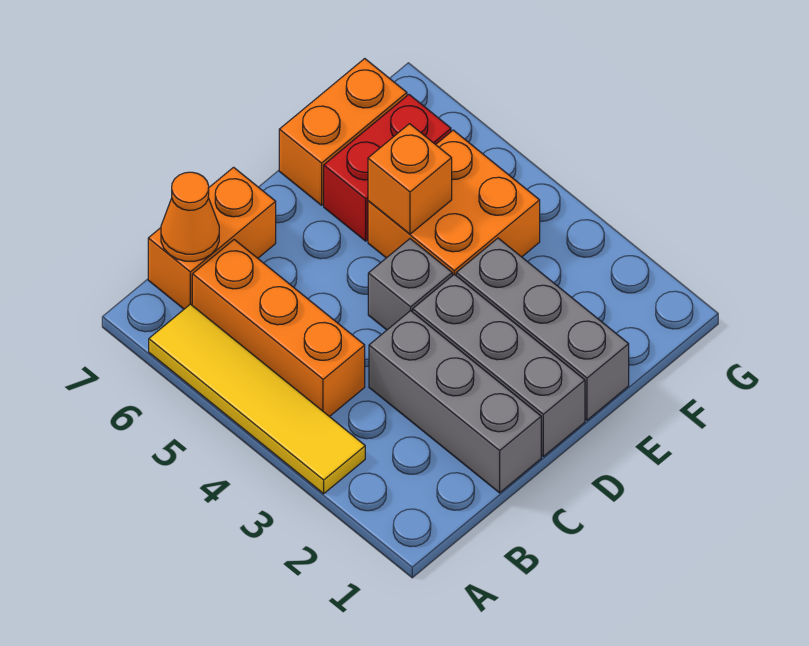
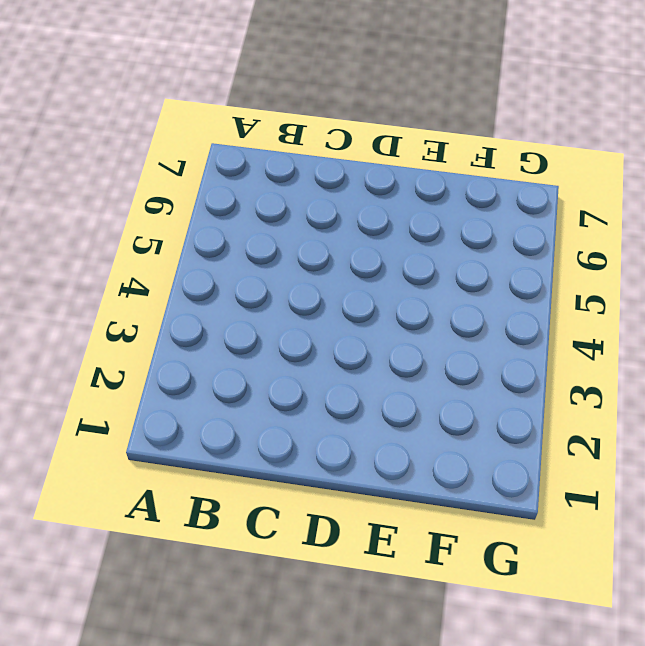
none -> yellow 1x4 tile [149,304,365,494]
none -> orange 1x3 brick [192,240,365,417]
none -> orange 1x2 brick [148,167,276,309]

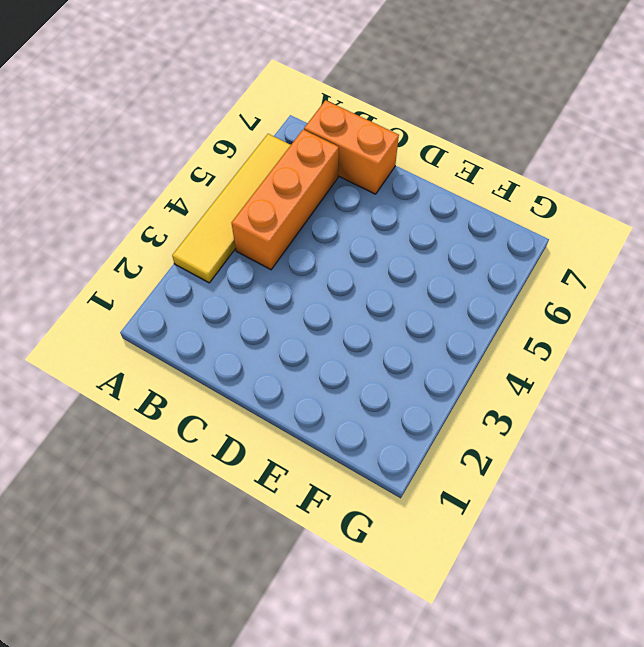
none -> grey 1x3 brick [369,311,541,493]
none -> grey 1x3 brick [413,274,585,456]
none -> grey 1x1 brick [368,239,452,330]

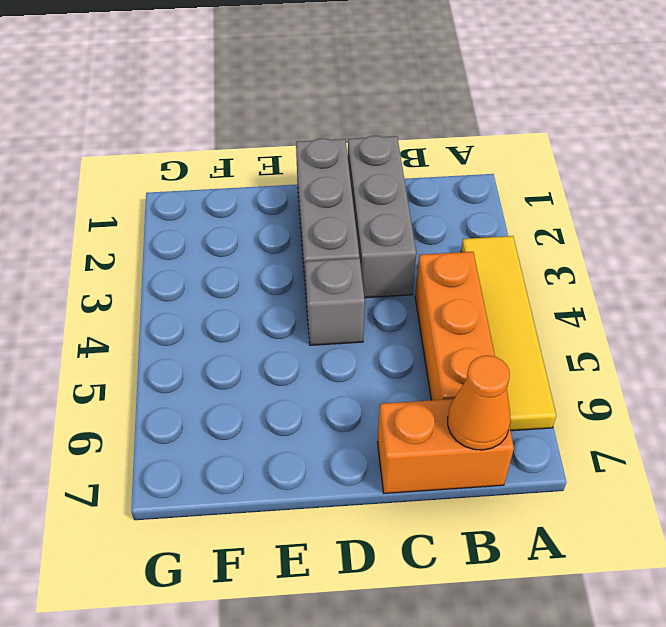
none -> grey 1x3 brick [456,238,629,420]
none -> orange 2x2 brick [368,130,540,276]
none -> red 1x2 brick [324,95,451,241]

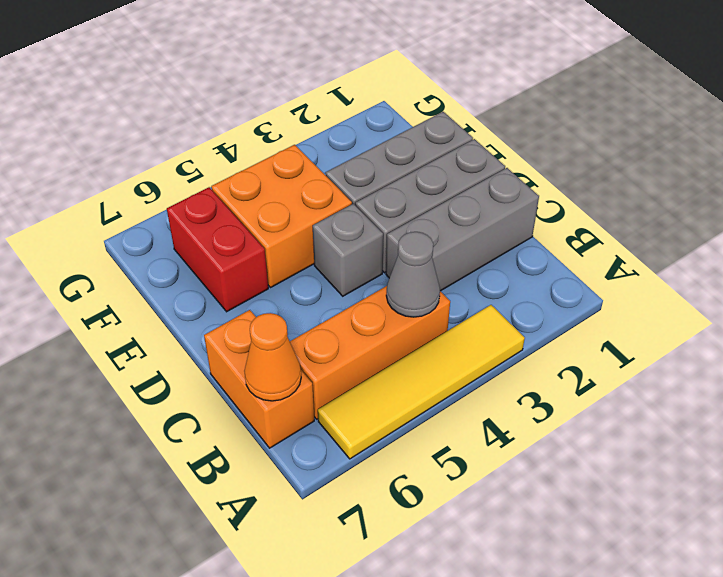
grey 1x1 cone [386,232,440,317] -> none
none -> orange 1x2 brick [279,59,407,205]
none -> orange 1x1 brick [368,124,452,234]

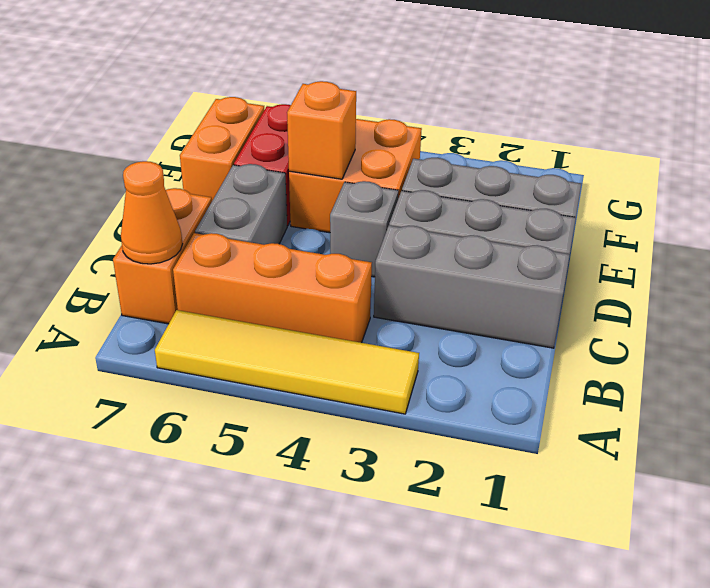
grey 1x2 brick [195,164,287,245] -> none

